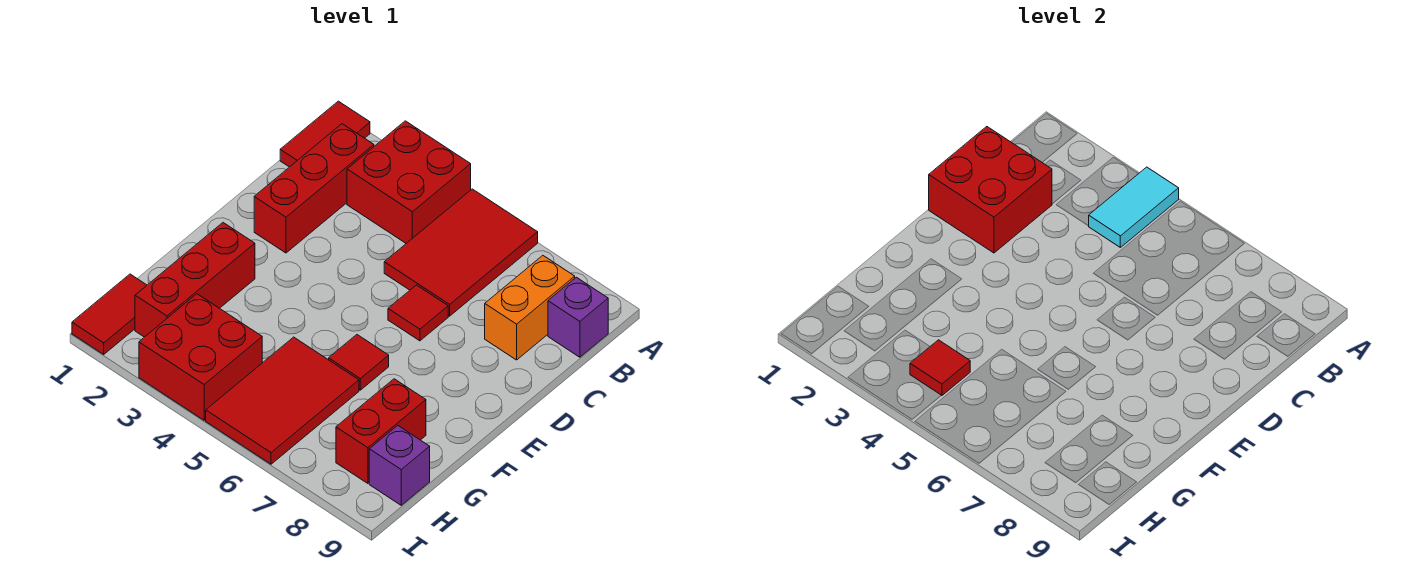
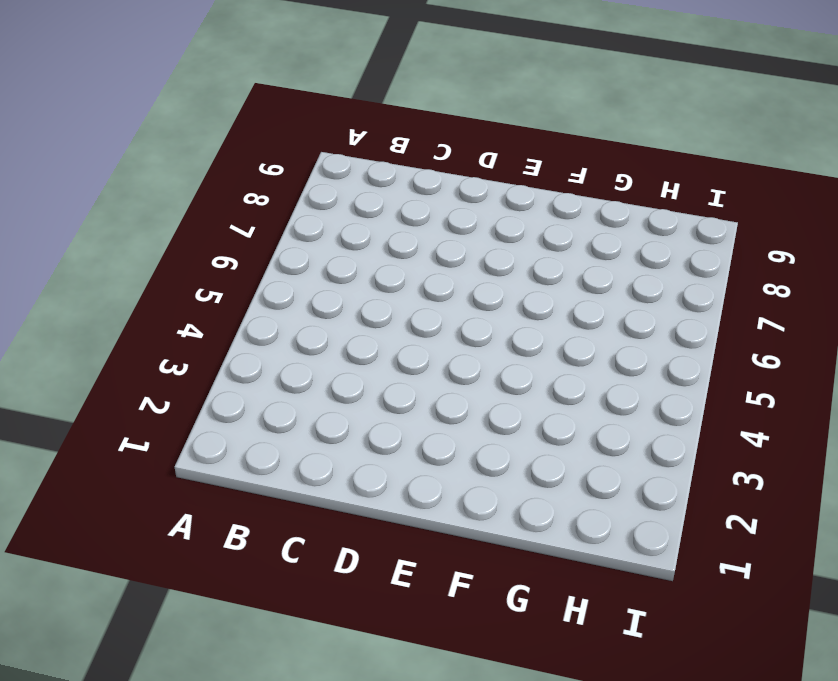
none -> red 1x2 tile [280,101,370,167]
none -> red 2x2 brick [347,121,471,243]
none -> red 2x3 tile [384,189,538,316]

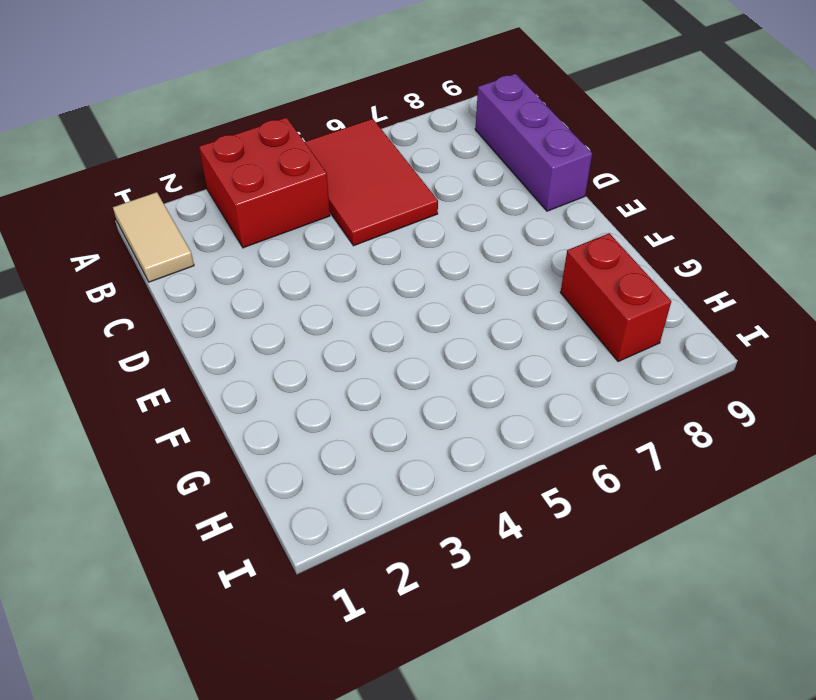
tan 1x2 tile [113,192,194,282] -> red 1x2 tile [280,101,370,167]
purple 1x3 brick [475,74,592,211] -> purple 1x1 brick [548,277,608,357]
none -> red 1x3 brick [254,124,374,253]
none -> orange 1x2 brick [485,256,575,360]
none -> red 1x1 tile [388,285,448,341]

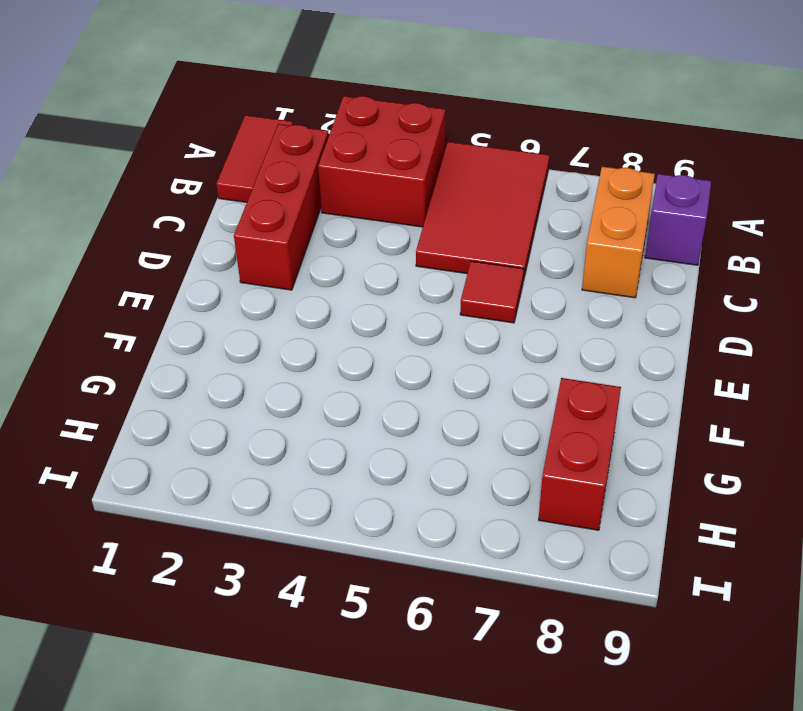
none -> red 1x3 brick [135,223,255,337]
none -> red 1x1 tile [329,335,389,390]
none -> red 2x3 tile [206,337,359,464]

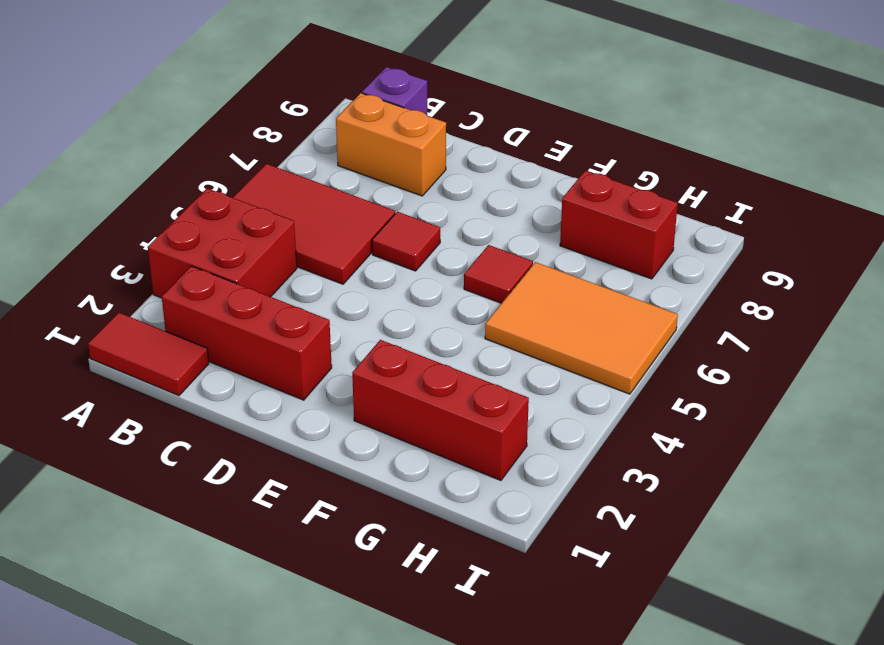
orange 2x3 tile [485,262,678,394] -> red 2x3 tile [206,337,359,464]
none -> red 1x2 tile [72,274,147,354]
none -> red 2x2 brick [139,294,262,420]
none -> purple 1x1 brick [369,426,430,505]

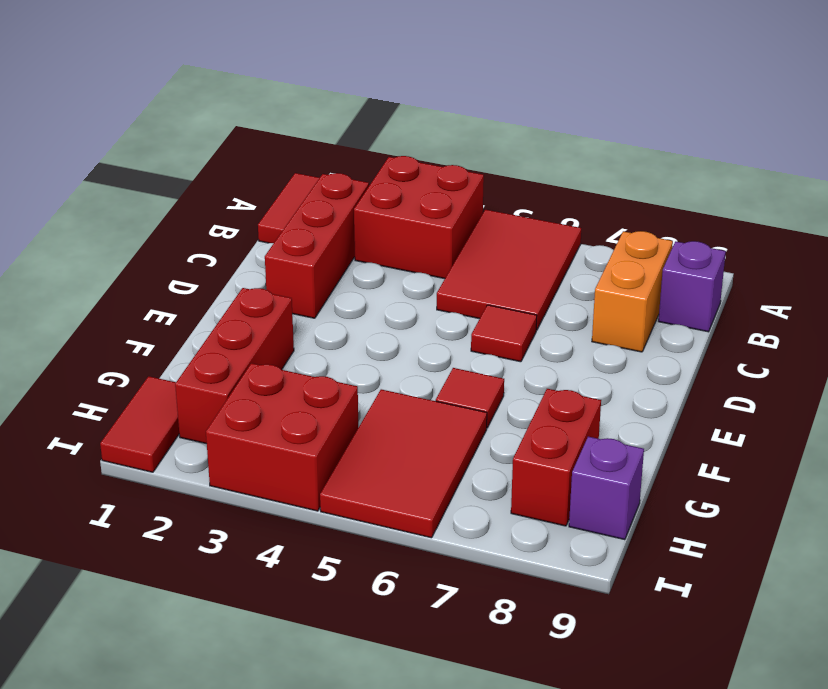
none -> cyan 1x2 tile [1089,167,1179,247]
none -> red 2x2 brick [929,127,1052,253]
none -> red 1x1 tile [910,340,970,396]

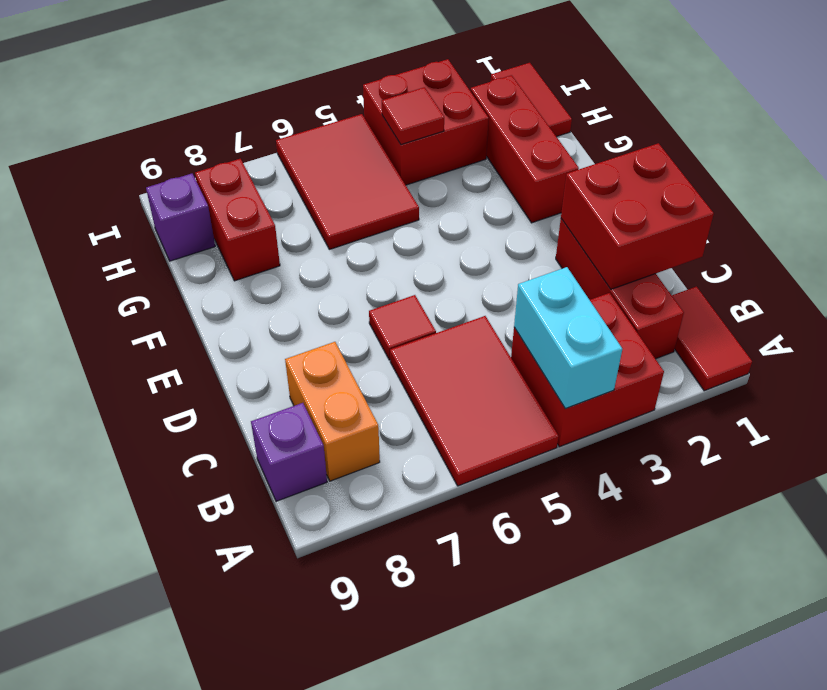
cyan 1x2 brick [514,267,622,408] -> cyan 1x2 tile [1089,167,1179,247]
none -> red 1x1 tile [329,335,389,390]

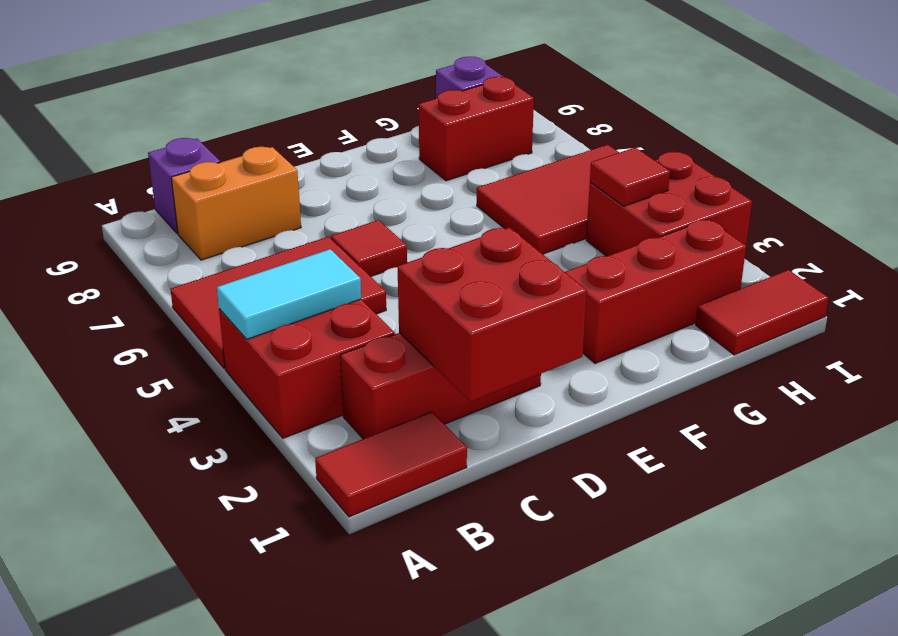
none -> red 1x1 tile [329,335,389,390]

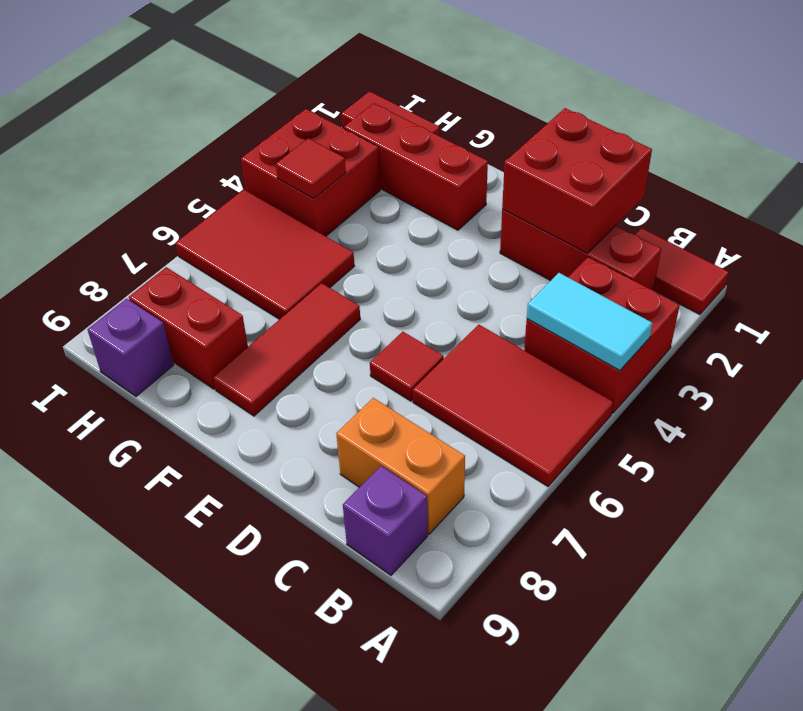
red 1x3 tile [213,283,360,416] -> red 1x1 tile [329,335,389,390]

